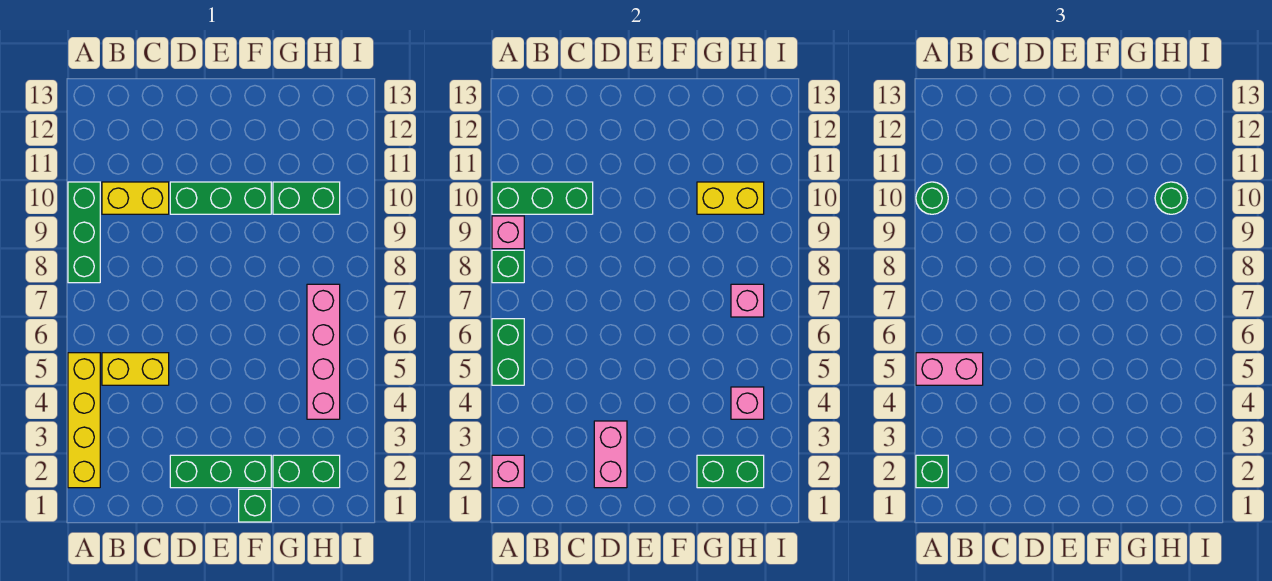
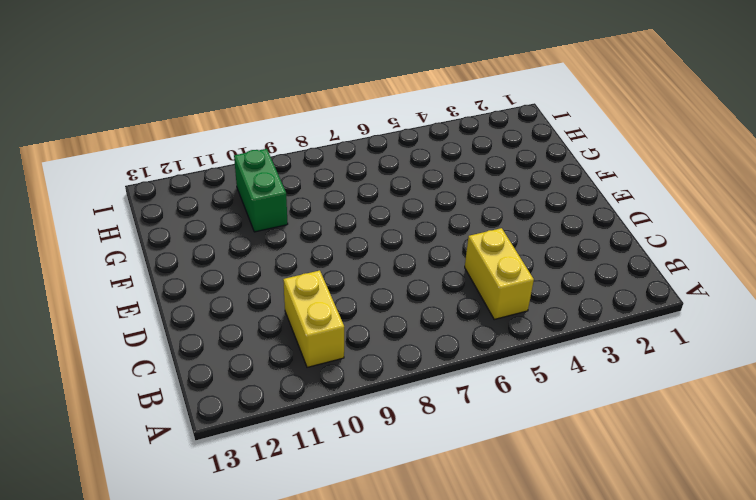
none -> yellow 1x4 brick [68,353,100,488]
none -> green 1x3 brick [68,182,100,283]
none -> green 1x3 brick [170,455,271,488]

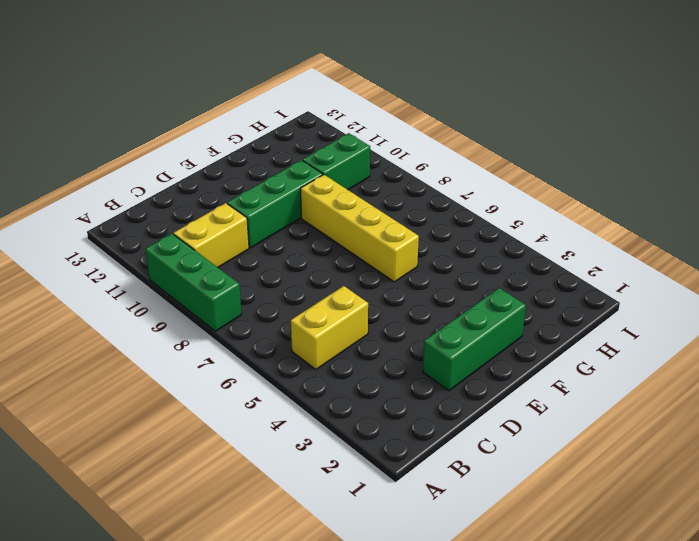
yellow 1x4 brick [301,175,419,282] -> yellow 1x4 brick moved to [68,353,100,488]
none -> green 1x1 brick [239,489,271,522]
none -> green 1x2 brick [273,455,340,488]
none -> pink 1x4 brick [307,284,340,419]

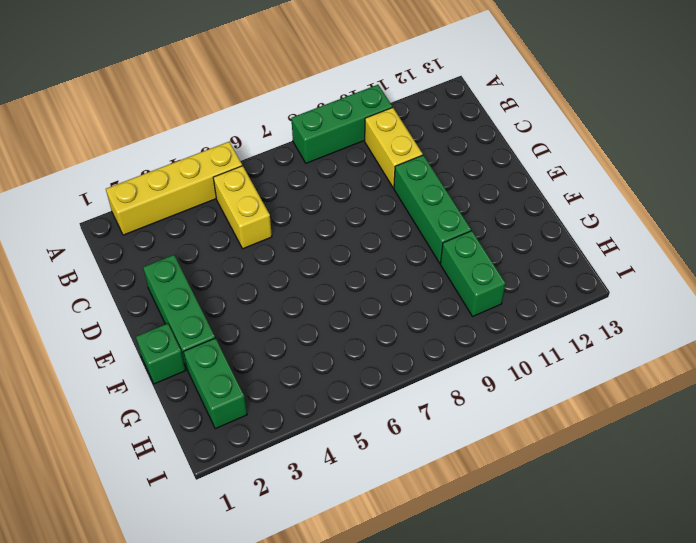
none -> pink 1x4 brick [307,284,340,419]
none -> pink 1x1 brick [492,455,524,488]
none -> green 1x2 brick [492,319,524,385]

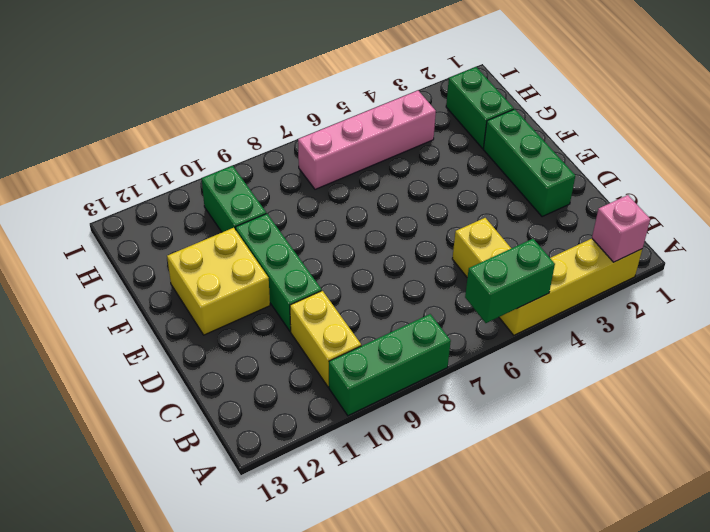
yellow 2x2 brick [167,228,270,335] -> none
none -> green 1x1 brick [239,489,271,522]
none -> green 1x1 brick [492,250,524,283]
none -> pink 1x1 brick [492,216,524,249]

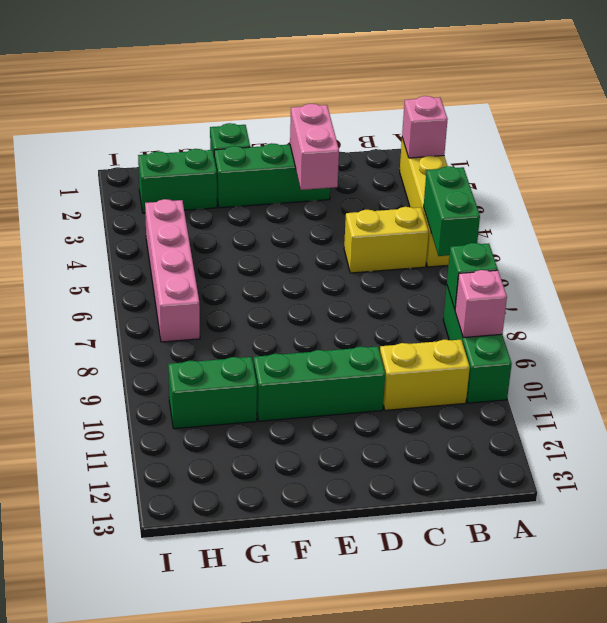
none -> green 1x3 brick [492,182,593,214]
none -> green 1x2 brick [697,455,764,488]
none -> yellow 1x2 brick [697,182,764,214]

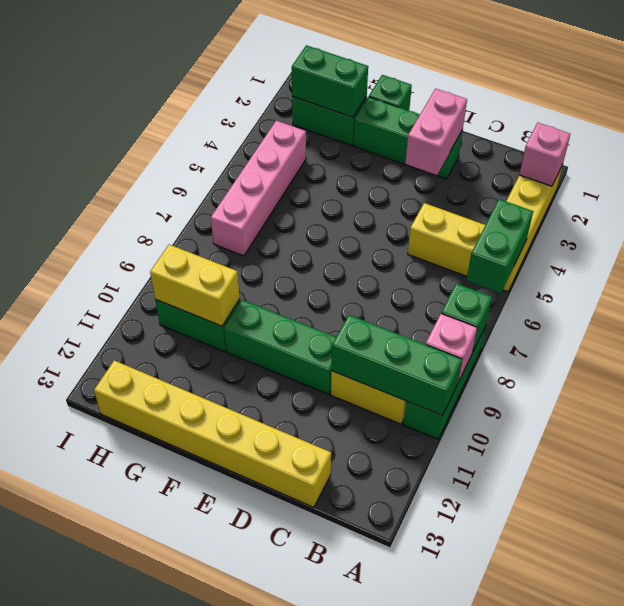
yellow 1x6 brick [94,360,331,507] -> none
none -> pink 1x1 brick [731,387,764,419]
none -> pink 1x1 brick [731,284,764,317]
none -> green 1x1 brick [916,455,948,488]

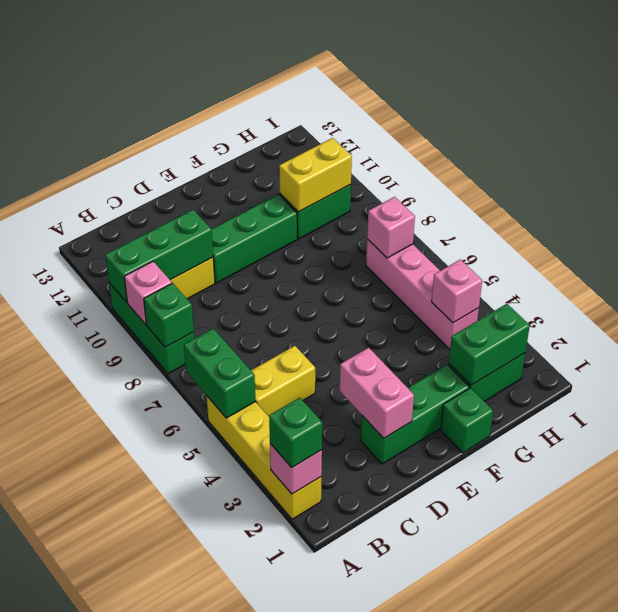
none -> pink 1x2 brick [916,353,983,385]
none -> green 1x1 round brick [916,182,948,214]
none -> green 1x1 round brick [1155,182,1188,214]

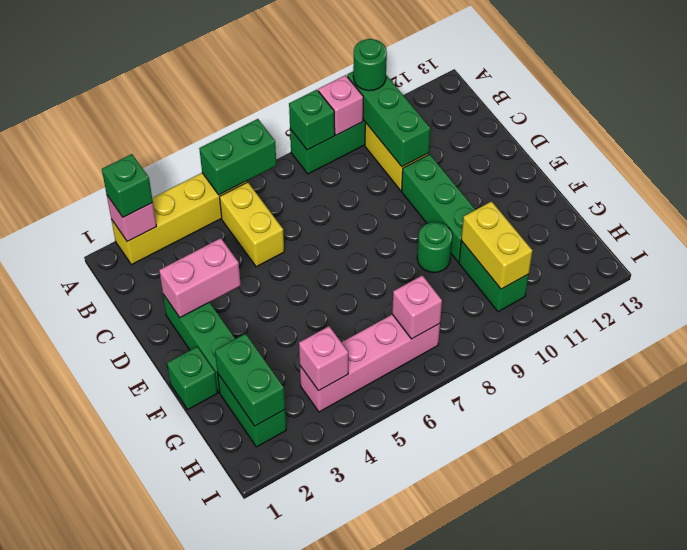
green 1x1 round brick [417,222,452,273] -> green 1x1 round brick moved to [1155,182,1188,214]
none -> pink 1x2 brick [916,353,983,385]

